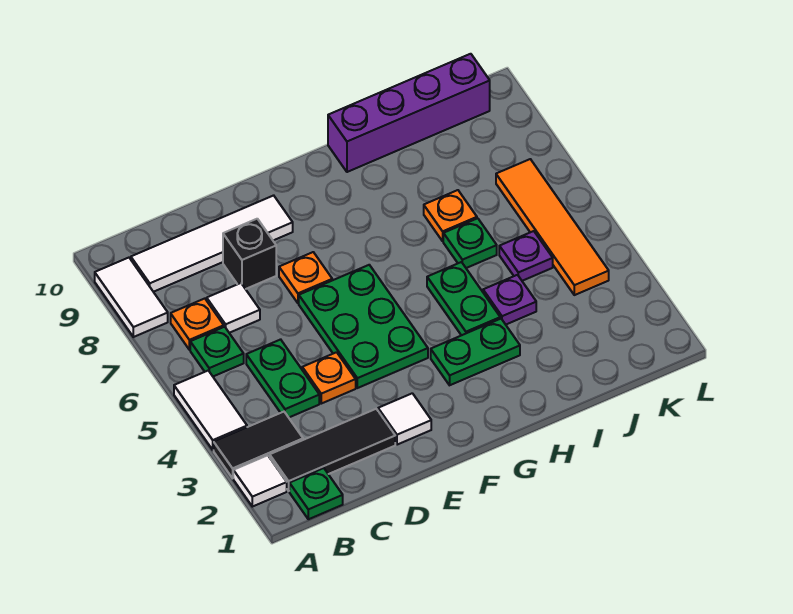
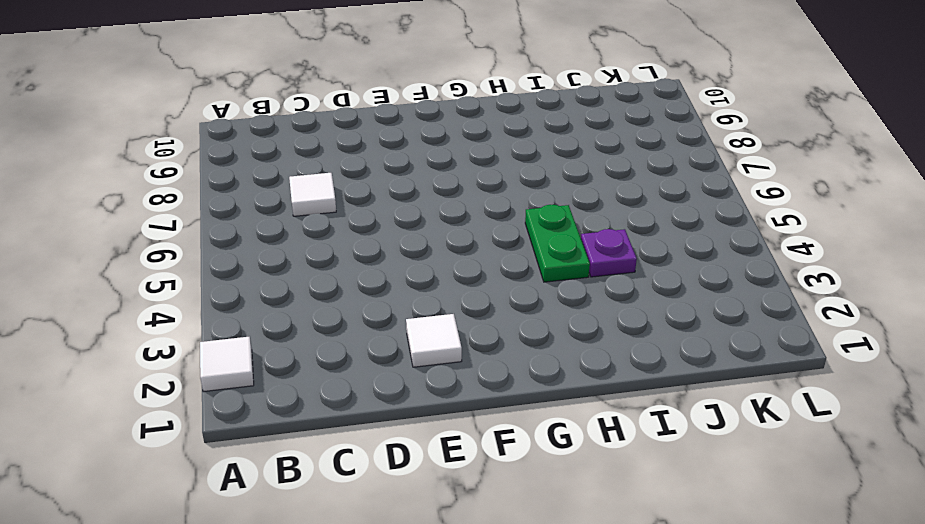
none -> black 1x2 tile [214,412,303,478]
none -> white 1x2 tile [174,371,247,450]
none -> white 1x2 tile [95,258,168,337]

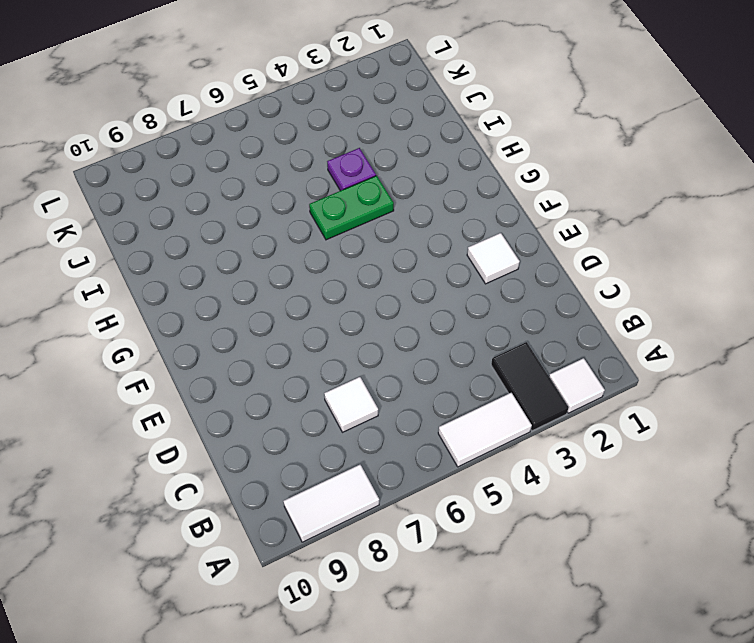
none -> green 1x1 plate [289,468,343,519]
none -> black 1x3 tile [270,409,395,491]
none -> green 1x1 plate [190,327,244,376]

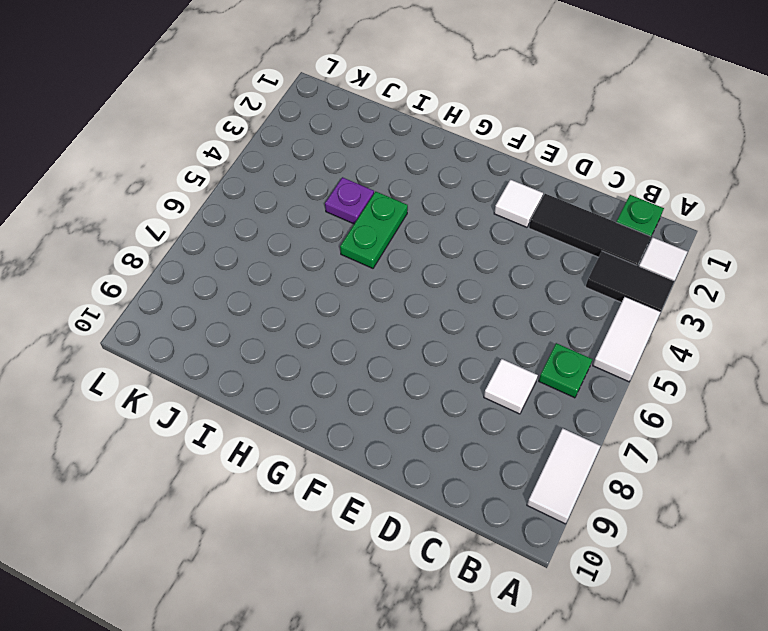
none -> orange 1x1 plate [171,299,224,350]
none -> white 1x4 tile [131,195,293,292]
none -> green 1x2 plate [246,339,319,417]

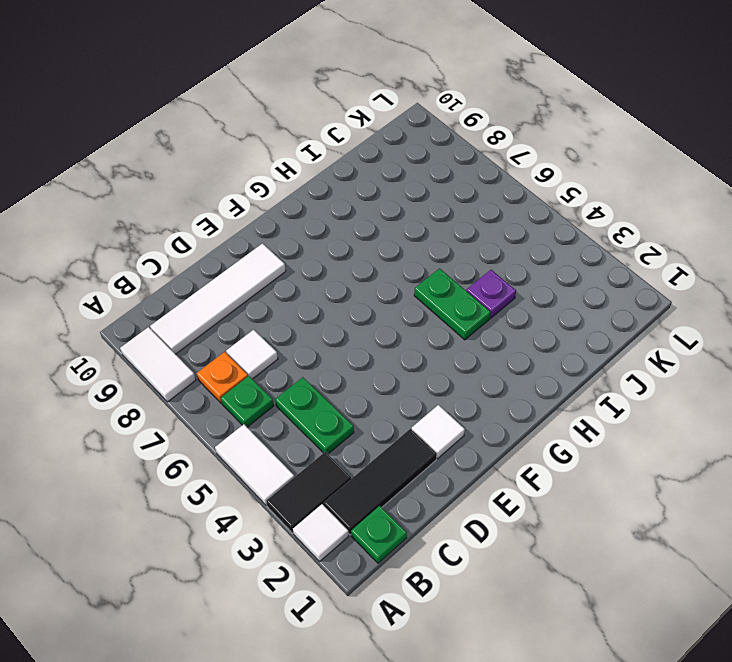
none -> orange 1x1 plate [302,352,356,404]
none -> black 1x1 brick [223,219,276,289]
none -> green 2x3 plate [299,265,428,388]

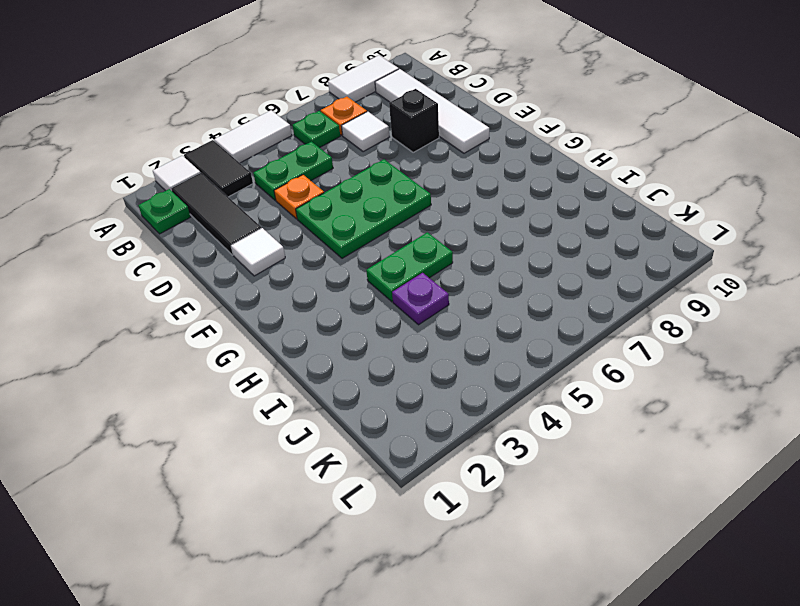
none -> orange 1x1 plate [279,252,332,303]
none -> green 1x2 plate [431,319,520,385]
none -> purple 1x4 brick [328,54,490,172]

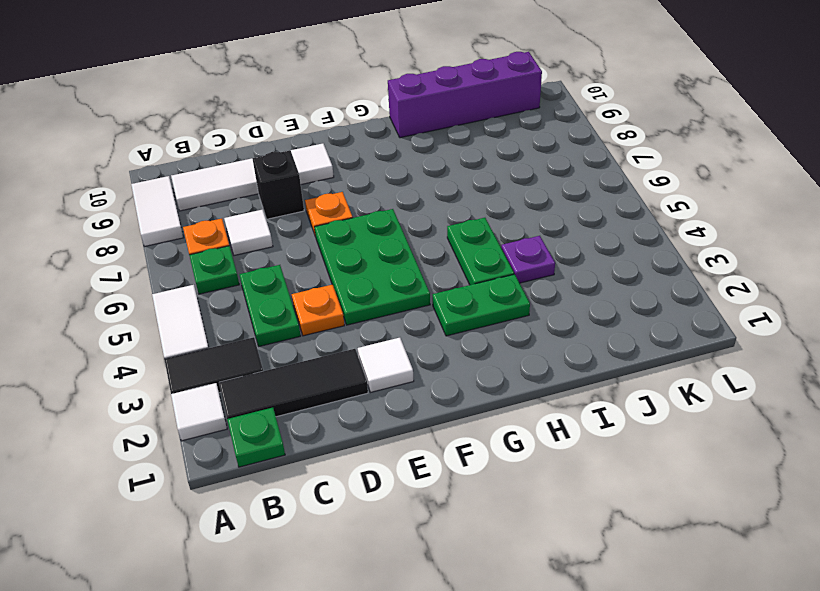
none -> green 1x1 plate [443,218,497,268]
none -> orange 1x1 plate [424,190,477,241]
none -> purple 1x1 plate [499,231,553,281]

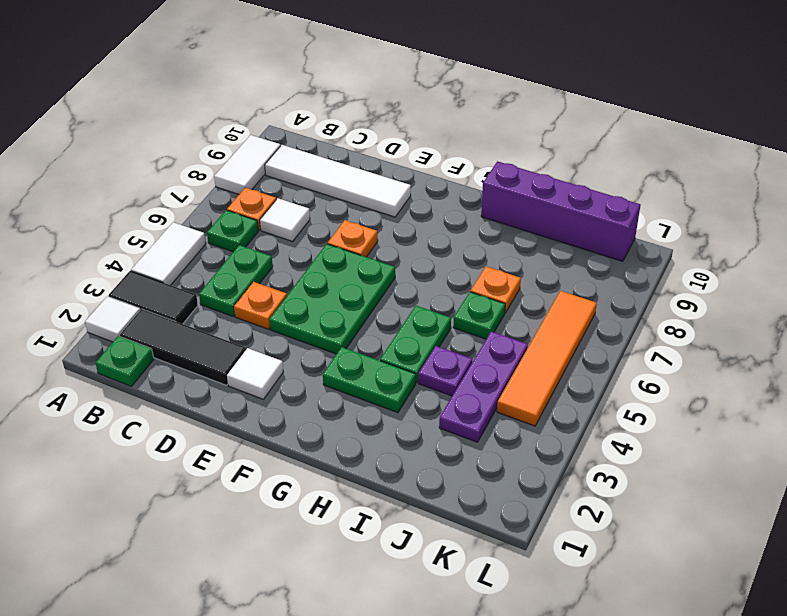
purple 1x3 plate [439,331,528,442] -> purple 1x1 plate [499,231,553,281]
none -> black 1x1 brick [223,219,276,289]

